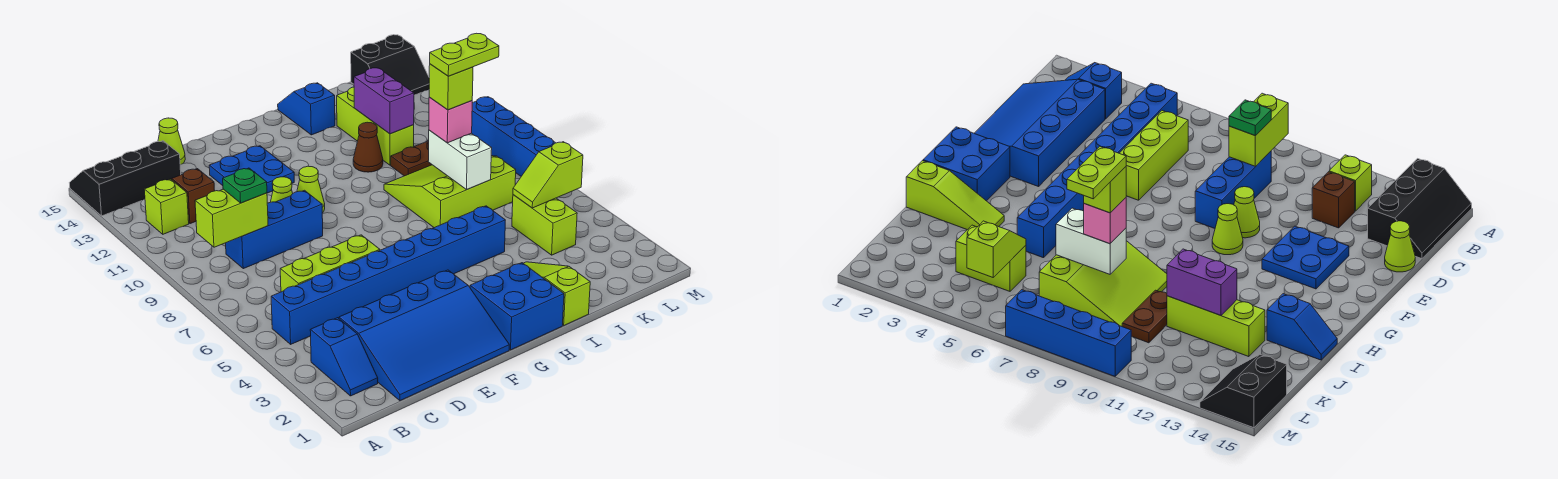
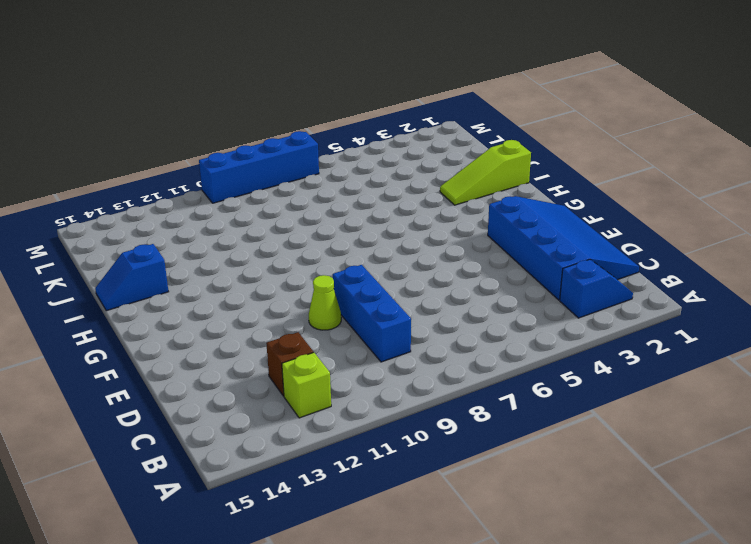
none -> black 2x3 slope [70,141,181,216]
none -> blue 1x8 brick [271,206,505,344]
none -> lime 1x3 brick [280,235,380,292]
none -> lime 1x1 cone [158,118,185,165]

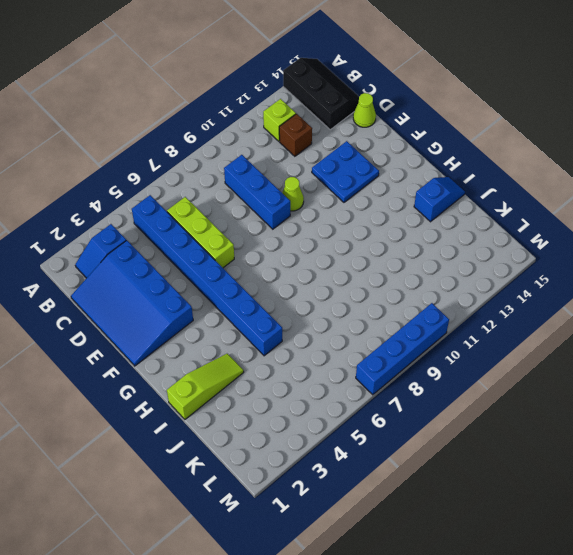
none -> lime 1x1 cone [297,166,325,213]
none -> blue 2x2 brick [470,263,564,350]
none -> lime 3x3 slope [384,156,516,228]
none -> brown 1x1 cone [353,122,383,172]

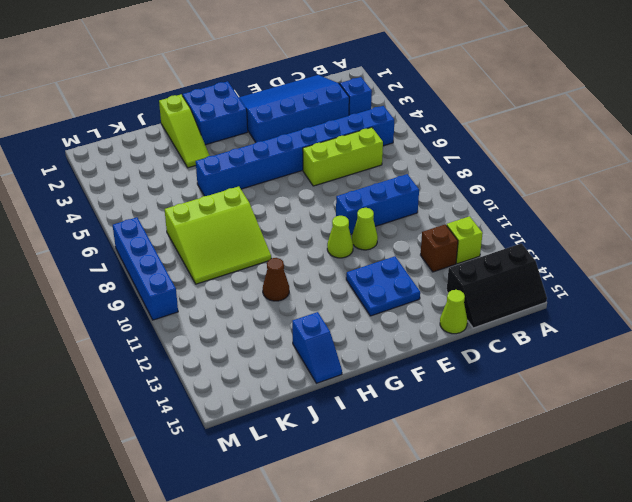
none -> brown 1x2 plate [391,140,432,176]
none -> lime 1x3 brick [337,87,414,165]
none -> lime 1x2 brick [512,195,577,255]
none -> black 2x2 slope [351,35,429,95]

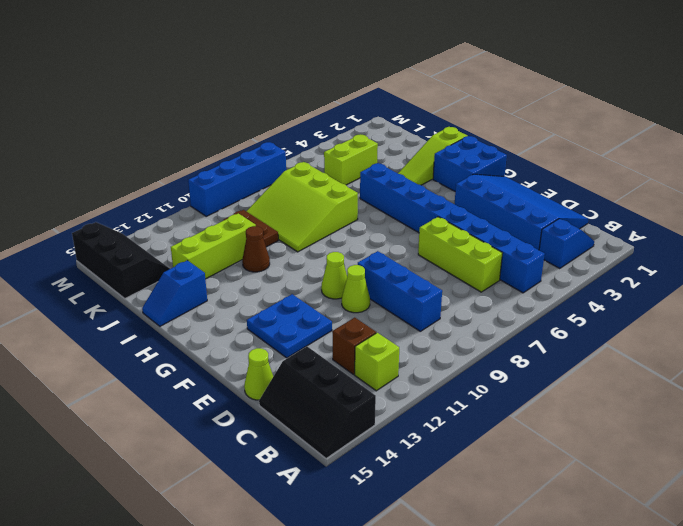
black 2x3 slope [72,222,170,298] -> black 2x2 slope [351,35,429,95]
none -> lime 1x2 brick [195,189,268,247]
none -> white 1x2 brick [428,130,492,189]
none -> purple 1x2 brick [354,68,414,134]
none -> lime 1x2 slope [513,142,583,208]

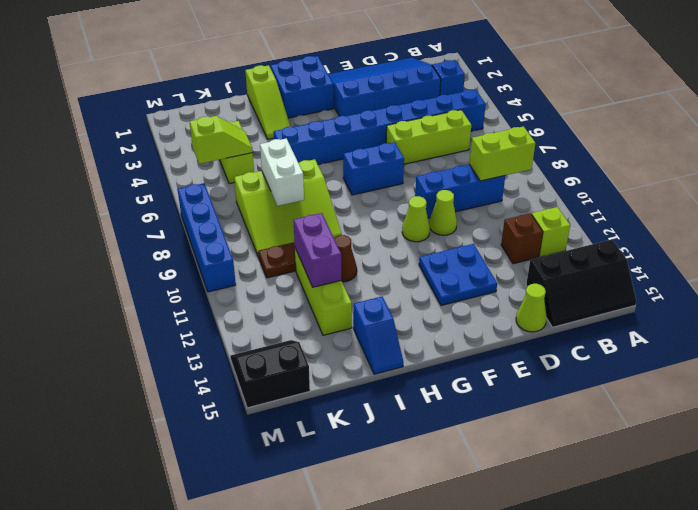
blue 1x2 brick [343,142,404,195] -> none
none -> green 1x1 plate [223,168,267,203]
none -> pink 1x1 brick [429,97,472,143]
none -> lime 1x1 brick [429,64,473,110]
none -> lime 1x2 plate [430,33,499,76]

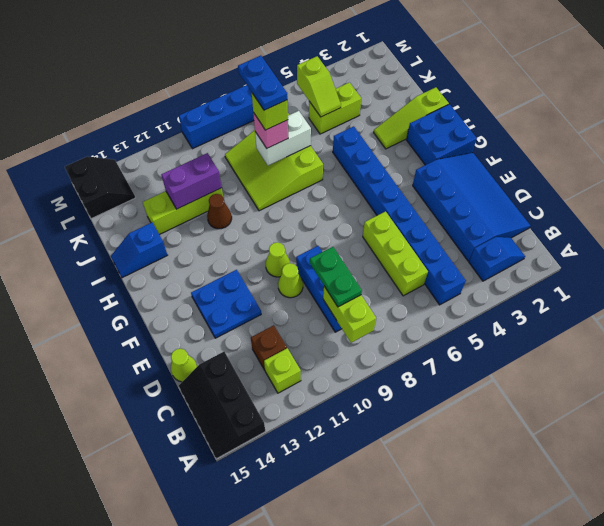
green 1x2 plate [310,247,362,307] -> green 1x1 plate [223,168,267,203]
blue 1x2 plate [238,56,287,110] -> lime 1x2 plate [430,33,499,76]
none -> brown 1x2 plate [391,140,432,176]

